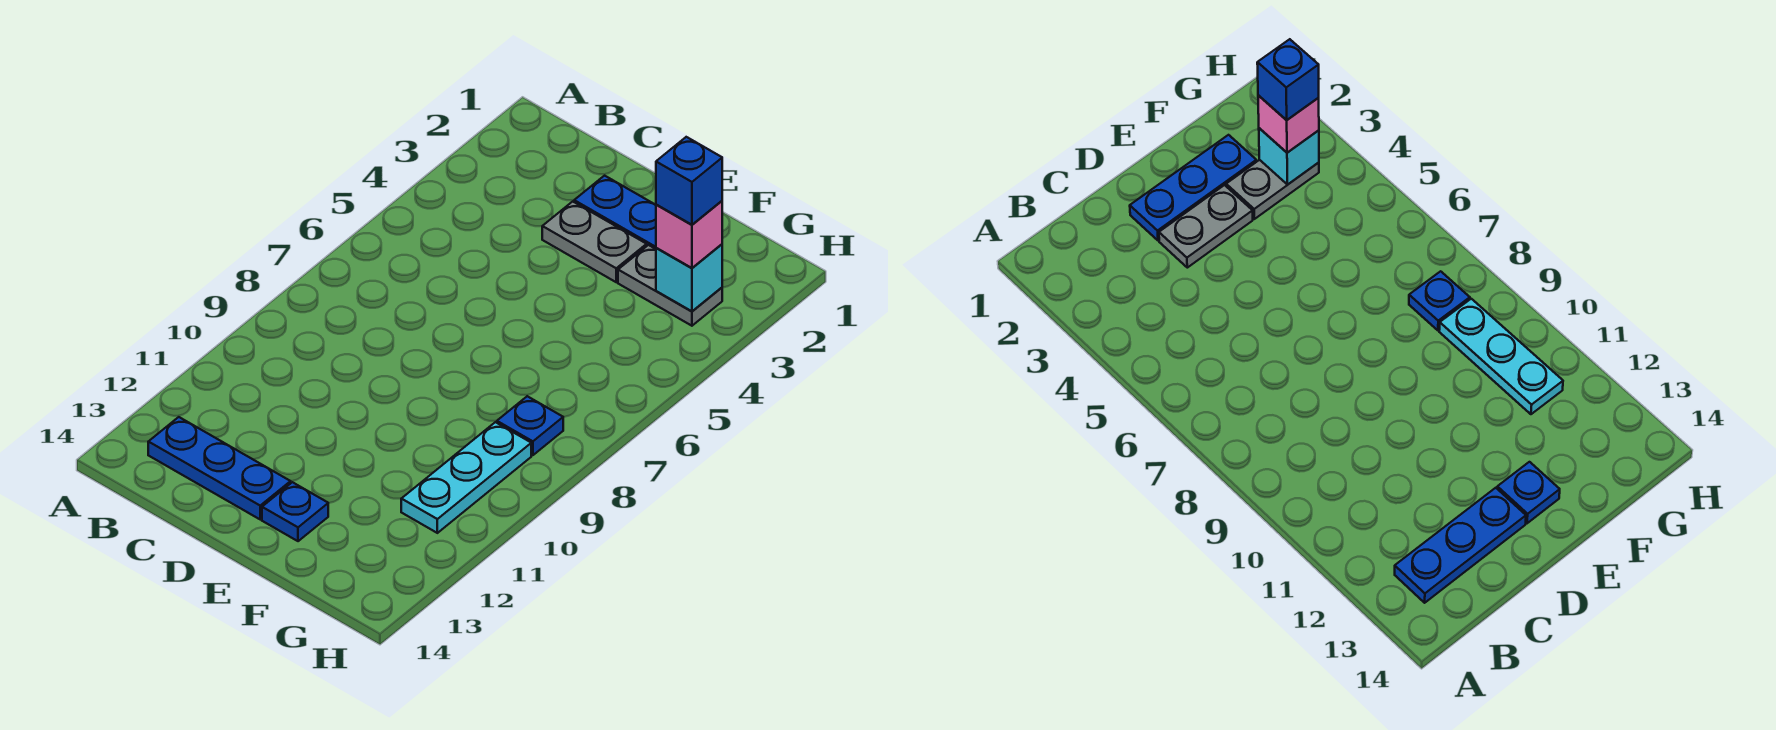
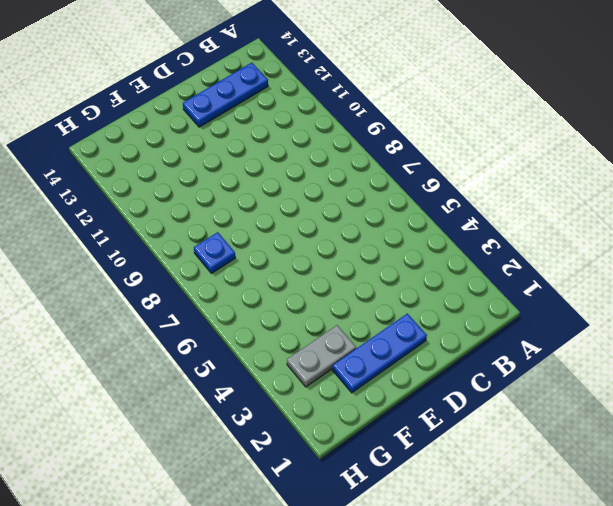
none -> grey 1x2 plate [542,201,647,282]
none -> blue 1x1 plate [262,482,328,541]

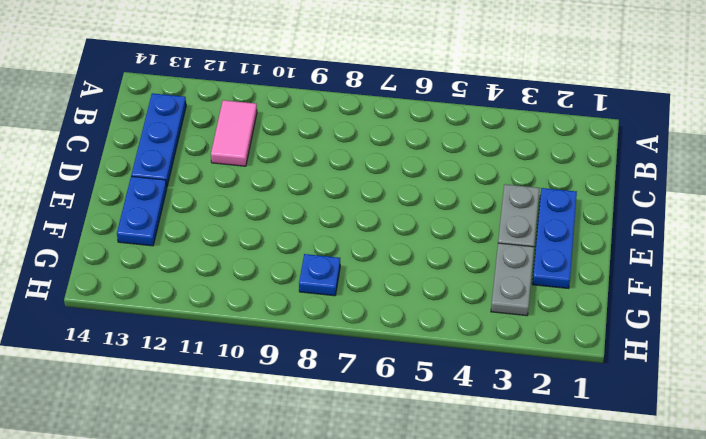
pink 1x2 tile [211,100,257,166] -> none
blue 1x2 plate [117,176,167,246] -> blue 1x1 plate [262,482,328,541]
none -> cyan 1x3 plate [401,422,531,533]
none -> cyan 1x1 brick [656,244,722,311]

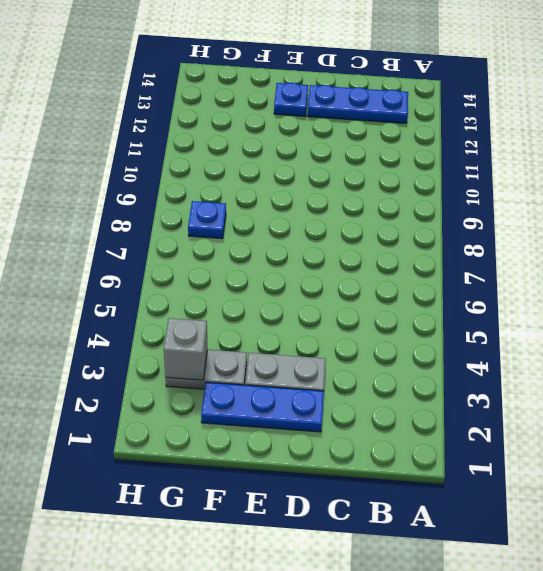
grey 1x1 brick [164,318,208,380] -> cyan 1x1 brick [656,244,722,311]
none -> cyan 1x3 plate [401,422,531,533]
none -> pink 1x1 brick [656,201,722,268]

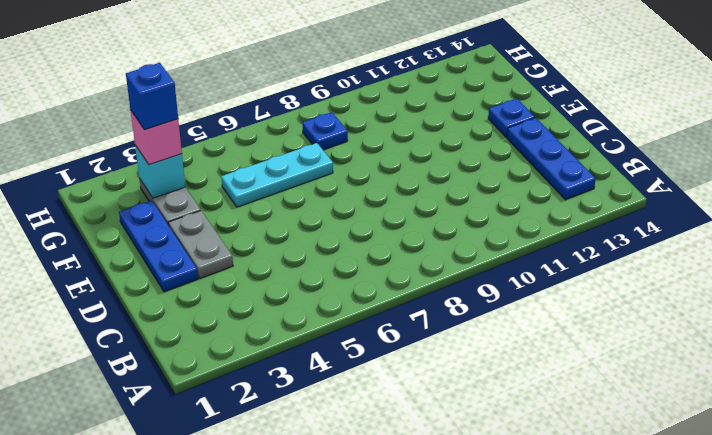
cyan 1x3 plate [221,143,333,207] -> cyan 1x3 plate moved to [401,422,531,533]

